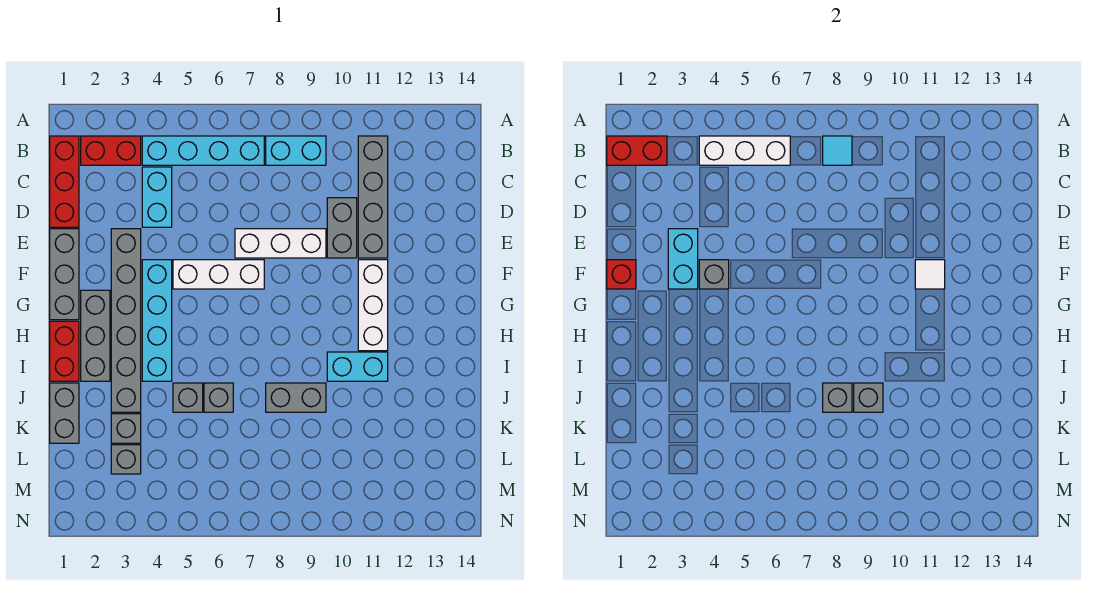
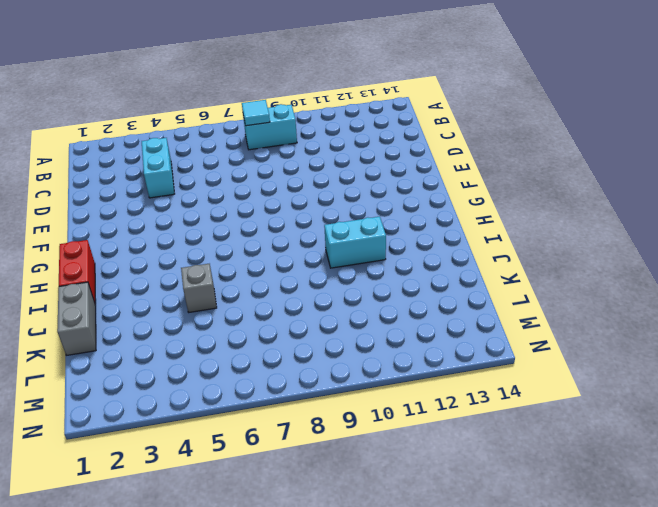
none -> red 1x3 brick [50,136,79,227]
none -> red 1x2 brick [81,136,141,165]
none -> cyan 1x4 brick [142,136,264,165]
none -> grey 1x4 brick [358,136,388,258]

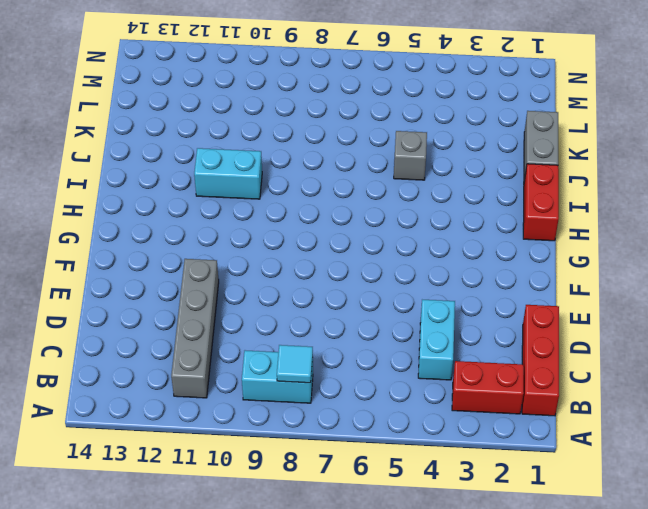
none -> cyan 1x4 brick [142,136,264,165]
none -> grey 1x2 brick [327,198,357,258]
none -> grey 1x3 brick [50,229,79,320]
none -> grey 1x6 brick [111,229,141,412]

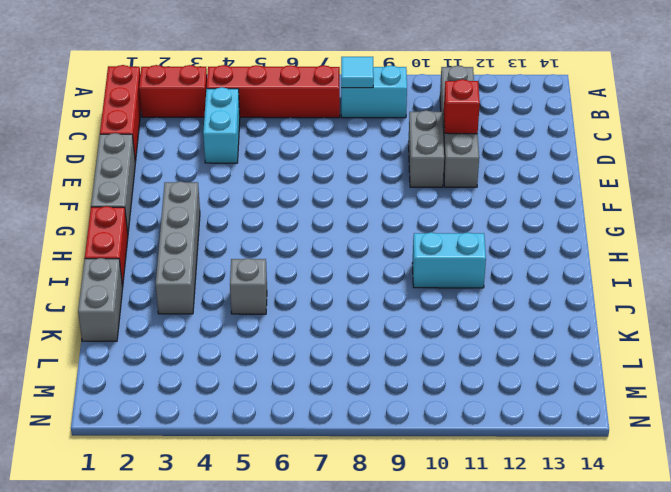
red 1x4 brick [207,65,340,118] -> cyan 1x4 brick [142,136,264,165]
red 1x1 brick [444,79,480,134] -> red 1x1 brick moved to [607,260,636,289]
grey 1x4 brick [156,181,200,314] -> grey 1x6 brick [111,229,141,412]
none -> white 1x3 brick [235,229,326,258]
none -> cyan 1x4 brick [142,260,172,381]
none -> white 1x3 brick [173,260,264,289]
none -> white 1x3 brick [358,260,388,351]

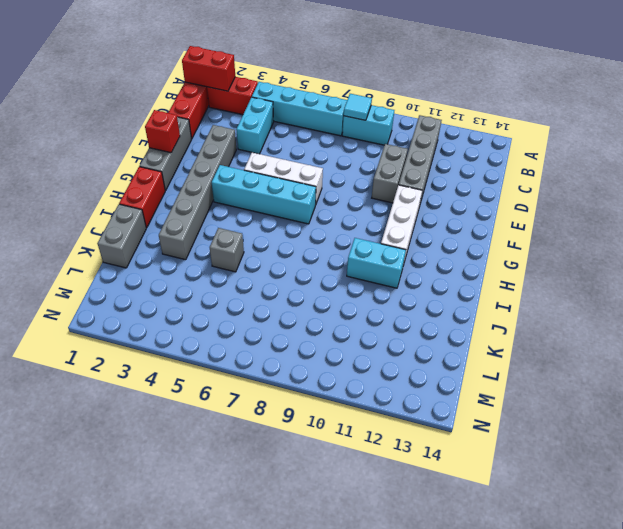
cyan 1x4 brick [212,165,316,224] -> cyan 1x4 brick turned to [142,260,172,381]
none -> white 1x3 brick [235,229,326,258]
none -> grey 1x3 brick [81,290,110,381]
none -> grey 1x1 brick [204,383,233,412]
none -> grey 1x2 brick [266,383,326,412]

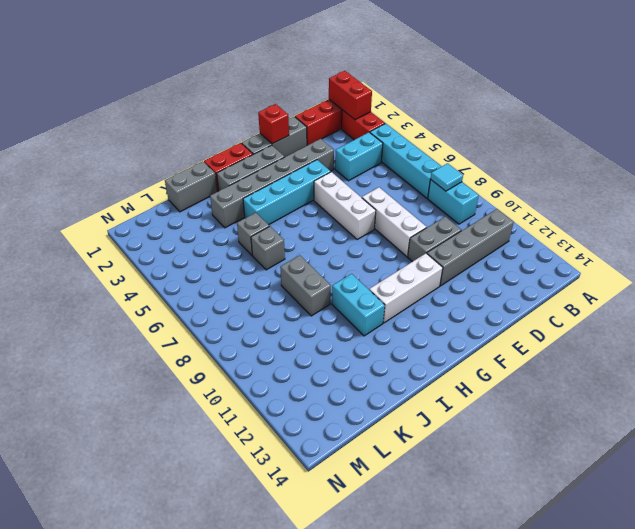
none -> grey 1x1 brick [111,414,141,443]
none -> grey 1x1 brick [111,445,141,474]
none -> white 1x3 brick [699,136,790,165]
none -> cyan 1x2 brick [668,229,698,289]

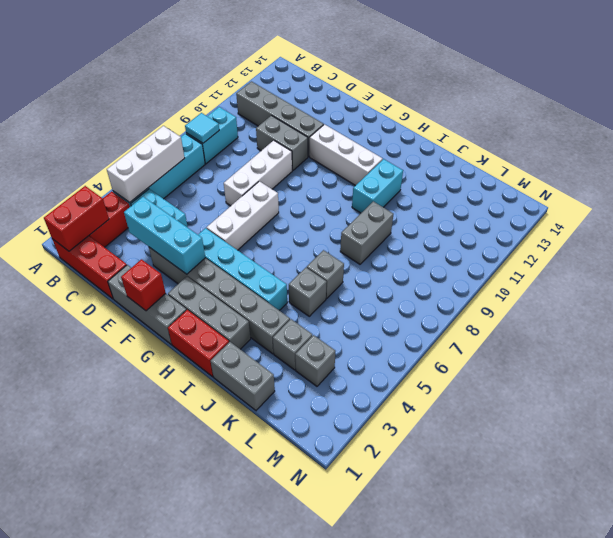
cyan 1x3 brick [124,197,205,274] -> cyan 1x2 brick [668,229,698,289]
none -> grey 1x1 brick [699,260,729,289]
none -> white 1x1 tile [915,260,945,289]
none -> grey 1x1 brick [823,383,852,412]
none -> grey 1x1 brick [854,383,883,412]

